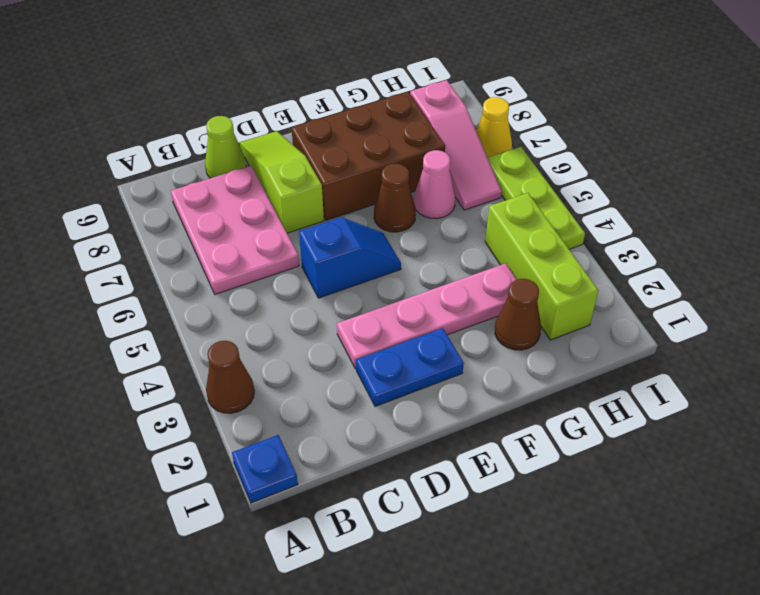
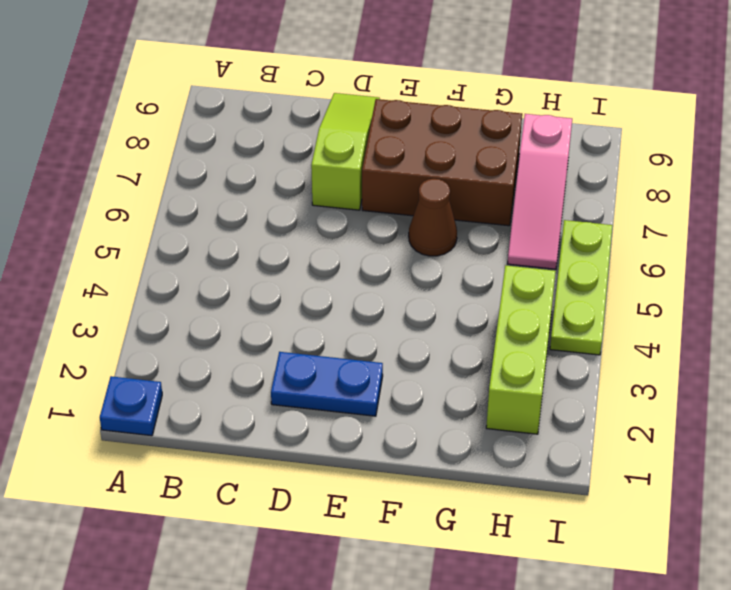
none -> brown 1x1 cone [206,341,254,413]
none -> pink 2x3 plate [171,166,299,294]
none -> lime 1x1 cone [205,116,246,178]

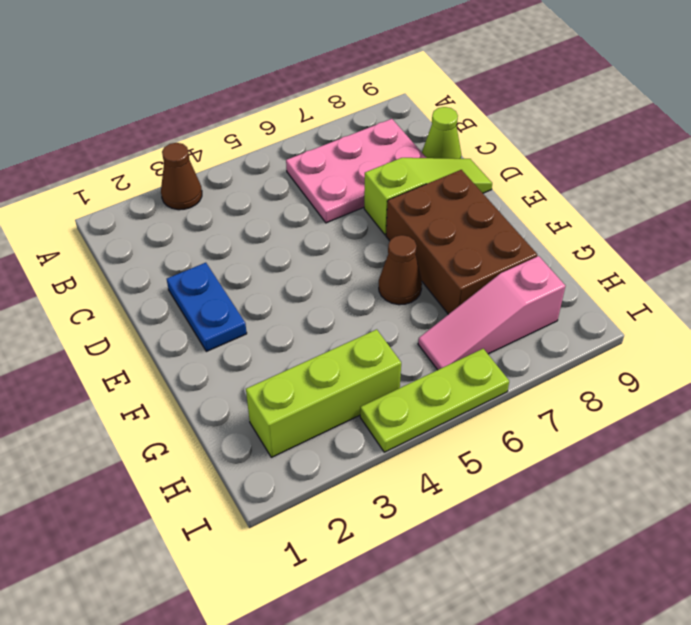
none -> blue 1x1 plate [232,435,298,503]
none -> pink 1x4 plate [337,263,517,369]
none -> blue 1x2 slope [299,217,401,298]

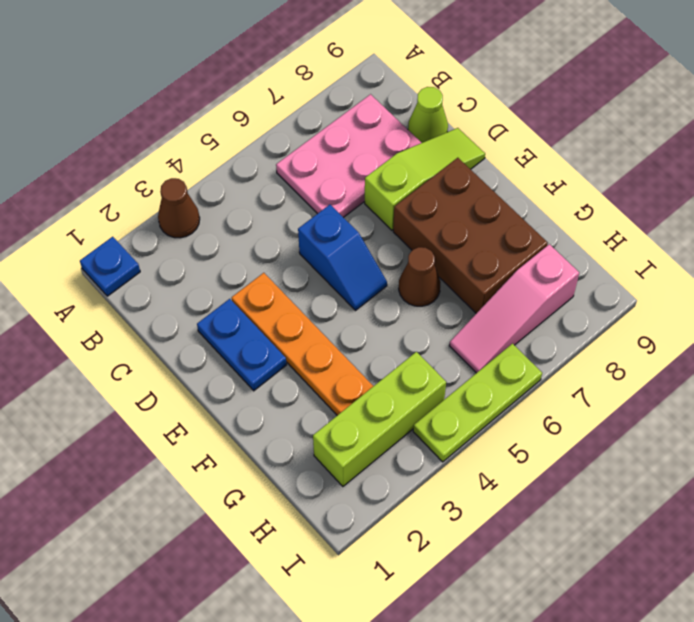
orange 1x4 plate [232,273,373,415] -> pink 1x4 plate [337,263,517,369]
none -> brown 1x1 cone [495,279,541,350]
none -> pink 1x1 cone [414,150,455,219]
none -> yellow 1x1 cone [476,97,512,157]

